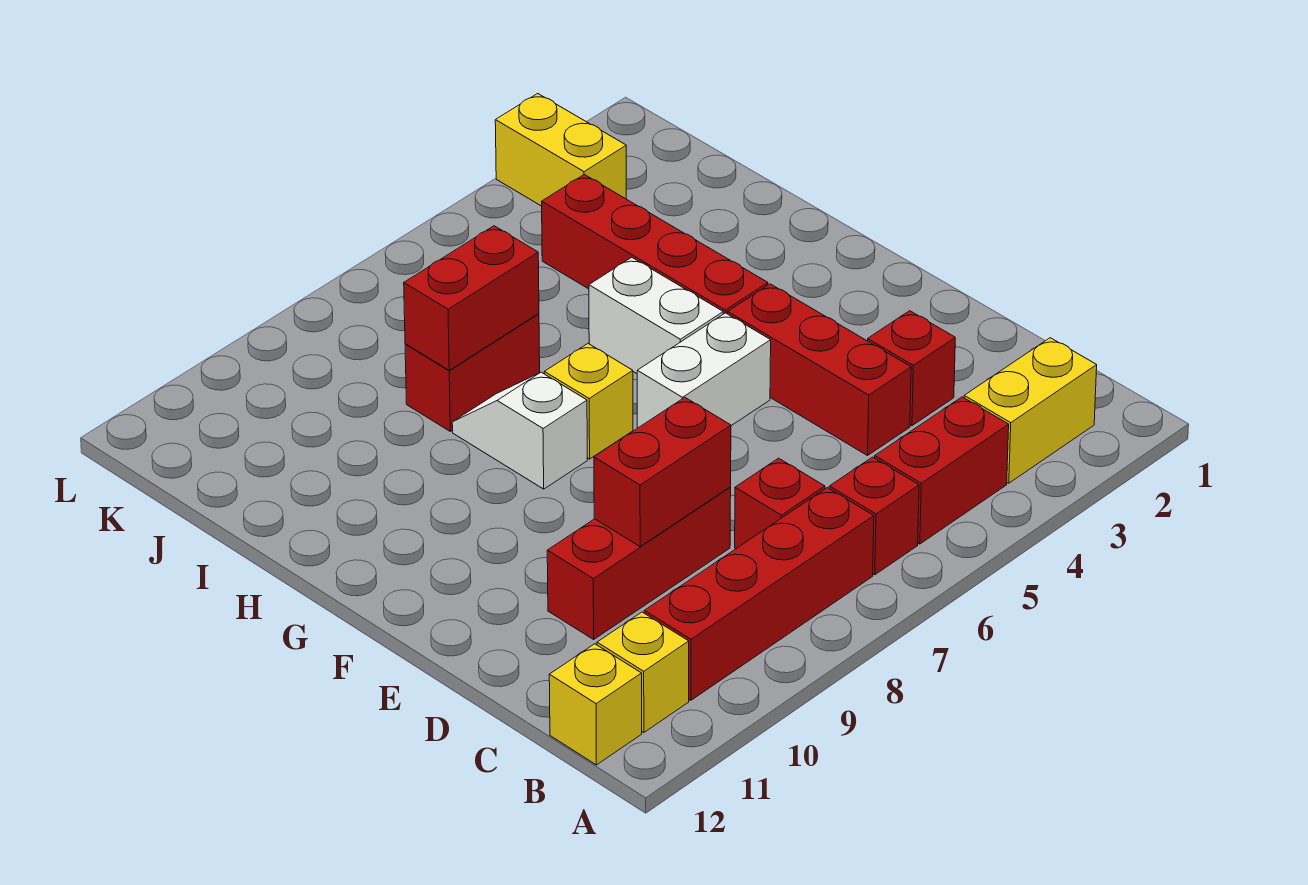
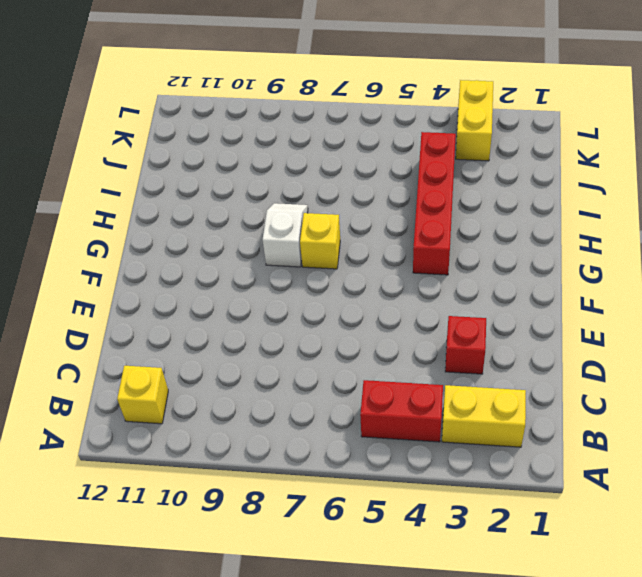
none -> red 1x1 brick [829,457,919,575]
none -> red 1x4 brick [644,488,874,700]
none -> yellow 1x1 brick [549,644,642,765]

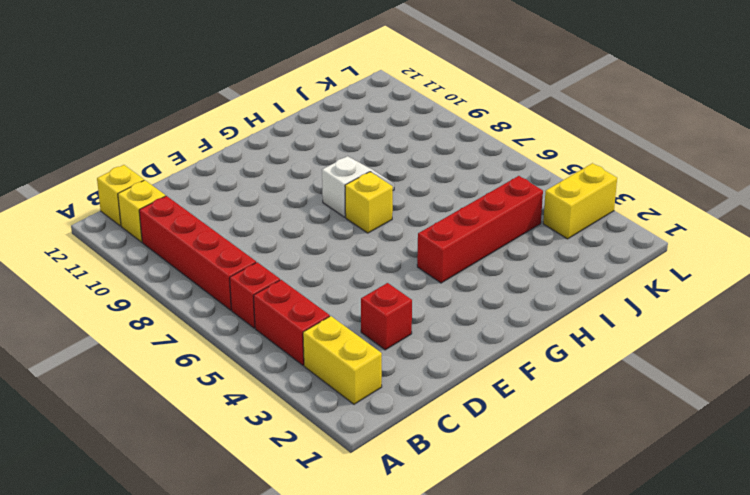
none -> red 1x1 brick [735,458,825,549]
none -> red 1x3 brick [728,284,911,455]
none -> red 1x3 brick [547,487,731,639]

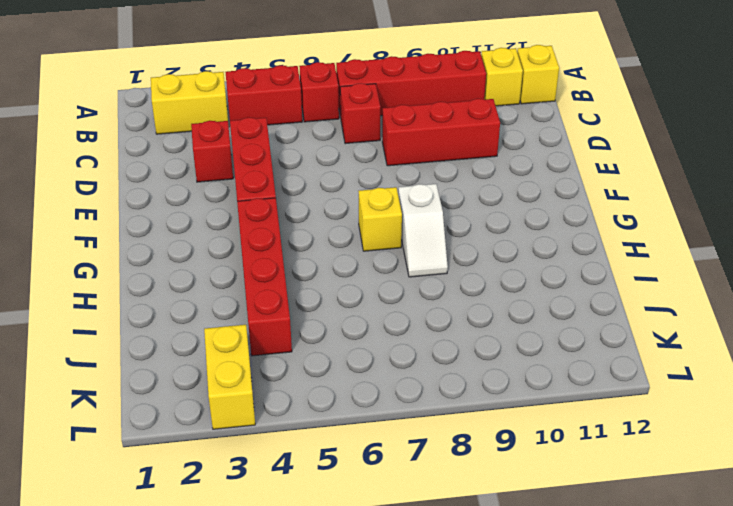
none -> white 1x2 brick [637,313,771,428]
none -> white 1x2 brick [589,257,723,373]
none -> red 1x2 brick [405,314,540,431]

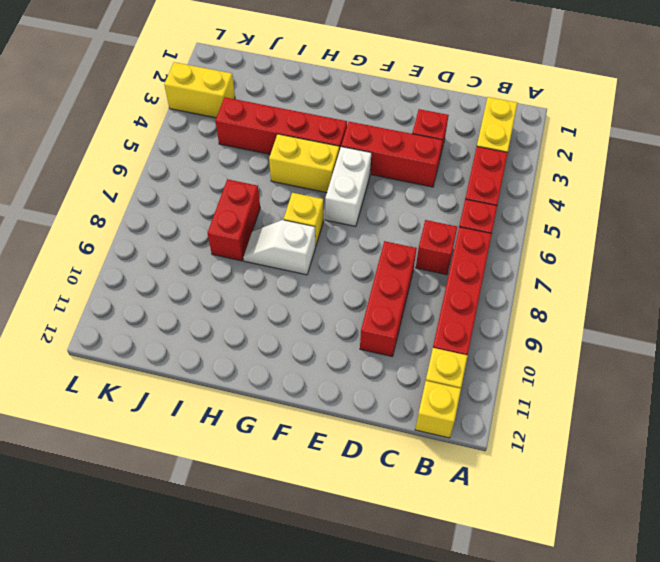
yellow 1x2 brick [269,134,339,193] -> white 1x2 brick [589,257,723,373]
none -> red 1x2 brick [594,398,731,546]
none -> red 1x2 brick [404,226,539,370]

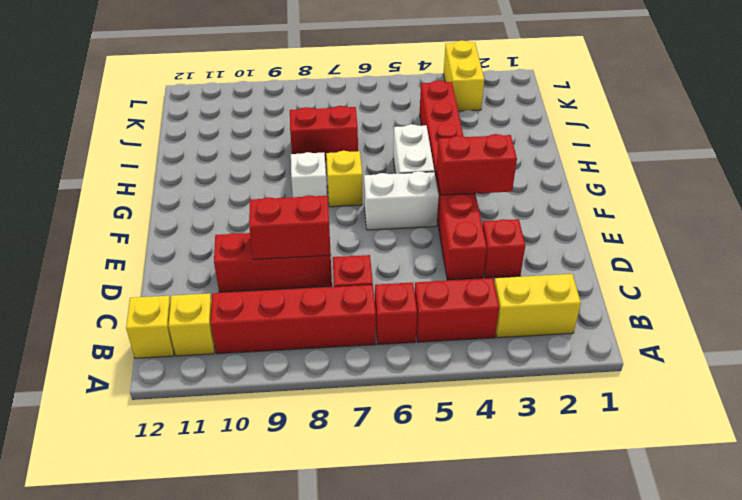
red 1x2 brick [436,134,517,195] -> red 1x2 brick moved to [404,226,539,370]

